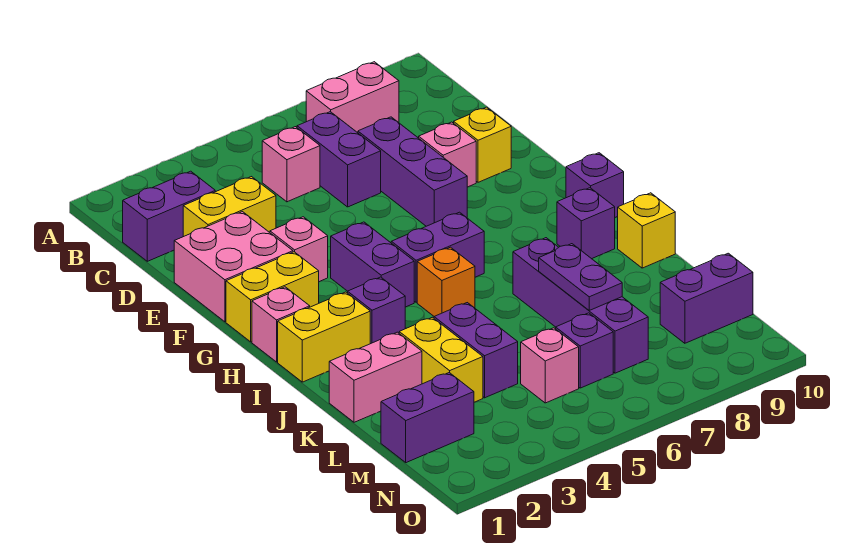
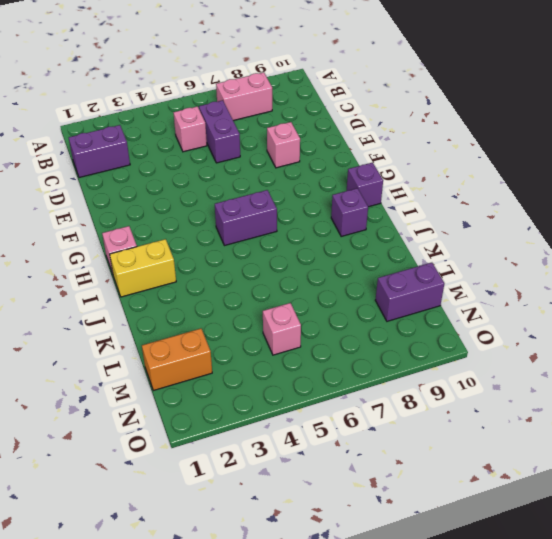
orange 1x2 brick [142,329,212,391] -> purple 1x2 brick [381,373,474,463]
none -> yellow 1x2 brick [183,177,276,237]
none -> purple 1x3 brick [358,117,467,226]
none -> pink 2x2 brick [174,212,293,322]

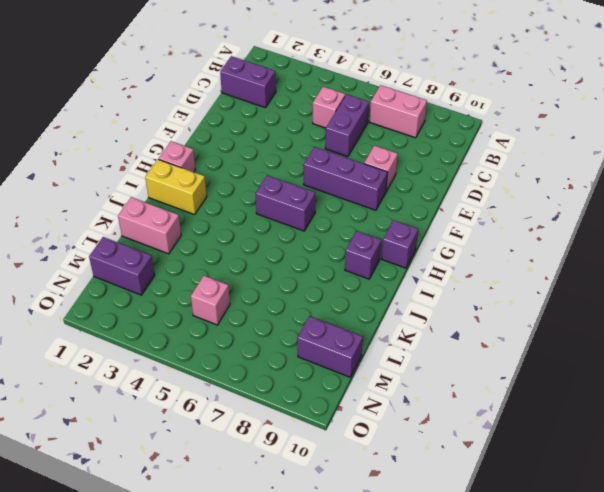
purple 1x3 brick [304,147,387,210] -> purple 1x3 brick turned to [358,117,467,226]
none -> yellow 1x2 brick [183,177,276,237]
none -> pink 2x2 brick [174,212,293,322]
none -> yellow 1x1 brick [454,107,511,182]

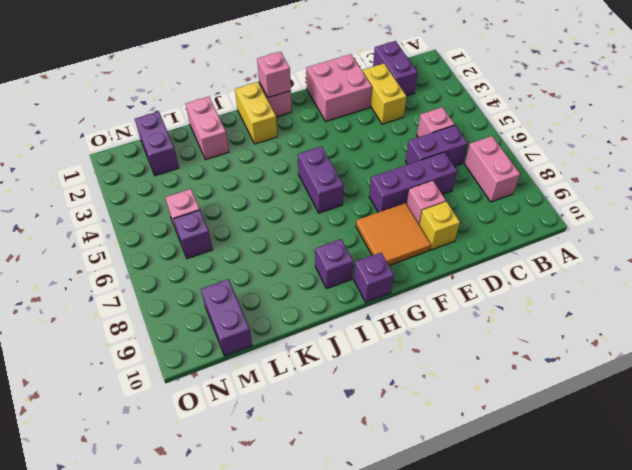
orange 2x2 tile [356,203,431,265] -> none
pink 1x1 brick [257,52,291,98] -> pink 1x1 brick moved to [270,217,328,282]
none -> yellow 1x2 brick [226,252,319,342]
none -> purple 1x2 brick [331,222,414,307]
none -> purple 1x1 brick [348,277,405,344]

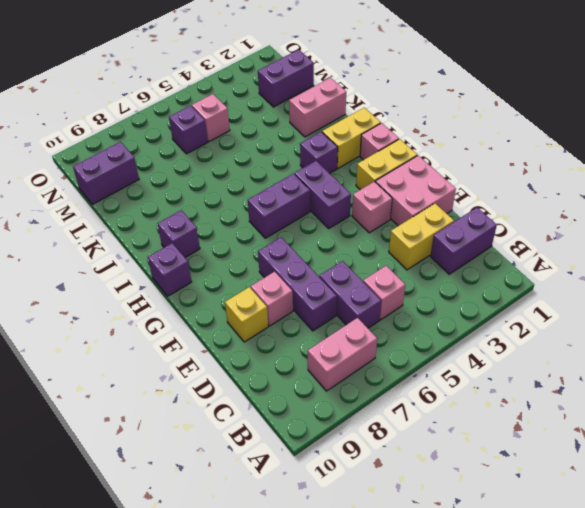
none -> orange 1x1 brick [417,247,475,316]
none -> purple 1x4 brick [513,238,648,373]
none -> yellow 1x1 brick [618,193,675,268]

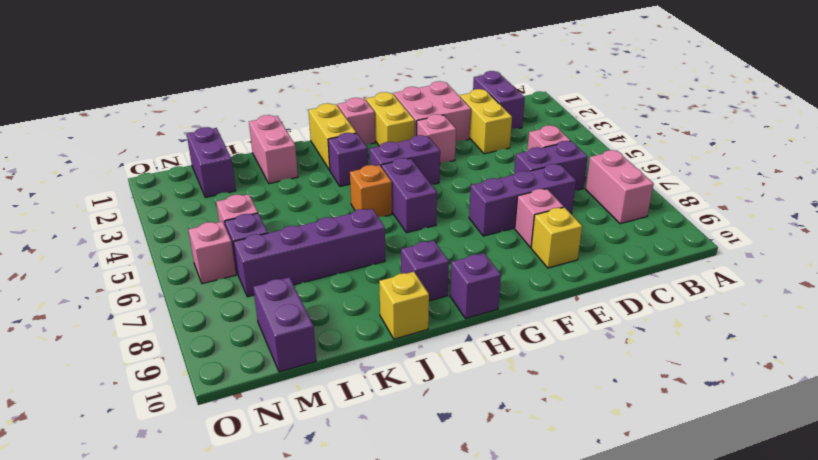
pink 1x1 brick [188,221,236,284] -> none
none -> yellow 1x2 brick [399,317,483,402]
none -> purple 1x2 brick [434,303,518,398]
none -> purple 1x2 plate [539,244,622,310]

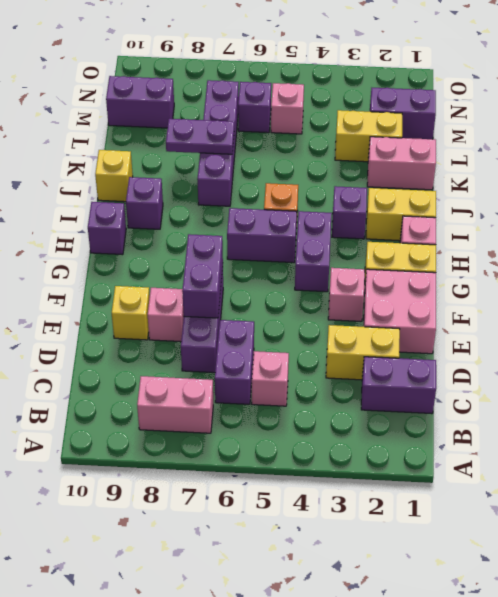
purple 1x2 brick [182,234,223,318] -> purple 1x2 brick moved to [434,303,518,398]
purple 1x2 plate [166,119,234,154] -> purple 1x2 plate turned to [539,244,622,310]
yellow 1x2 brick [335,110,402,162] -> yellow 1x2 brick turned to [399,317,483,402]

